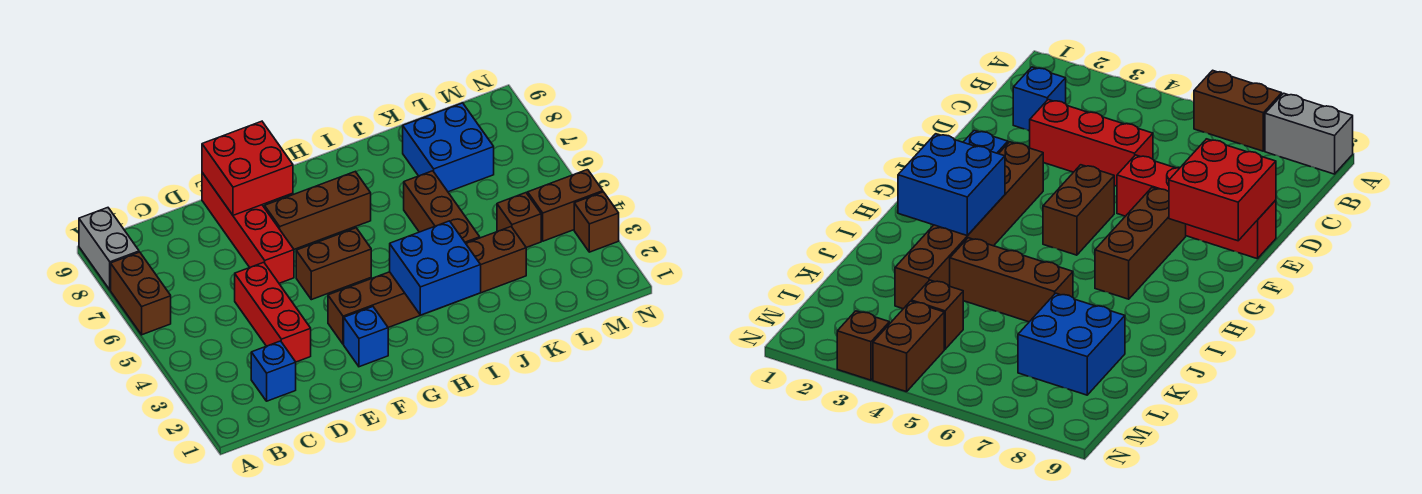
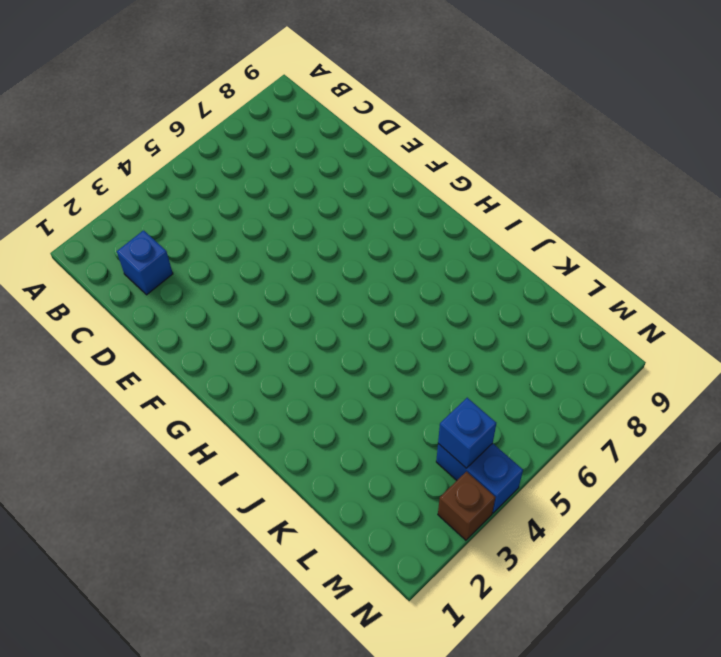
blue 1x2 brick [436,443,523,513] -> brown 1x2 brick [528,170,603,241]
blue 1x1 brick [438,398,496,468] -> blue 1x1 brick moved to [344,307,388,367]
none -> brown 1x2 brick [111,252,171,335]
none -> grey 1x2 brick [79,208,139,290]
none -> red 1x3 brick [235,262,311,362]

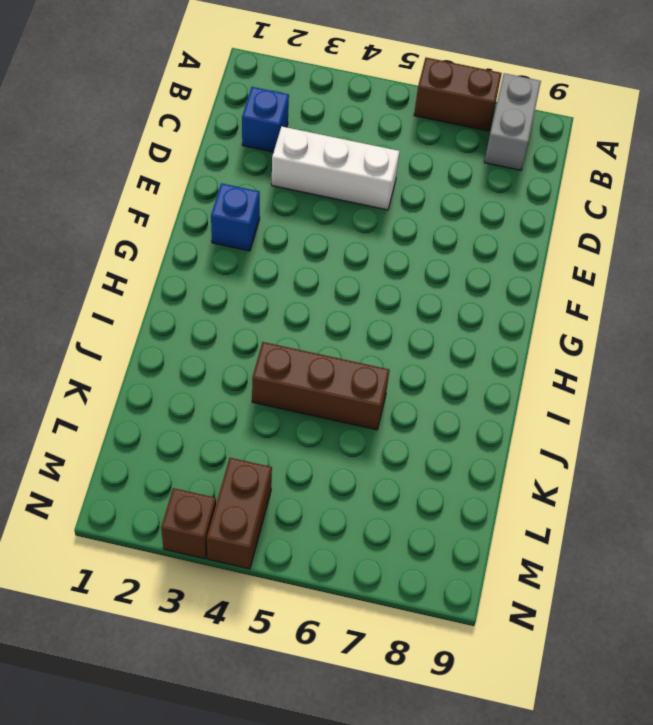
grey 1x2 brick [484,73,541,170] -> grey 1x2 brick turned to [79,208,139,290]
white 1x3 brick [272,127,400,210] -> red 1x3 brick [235,262,311,362]
none -> red 1x4 brick [202,173,294,283]
none -> brown 1x6 brick [328,227,526,344]
none -> brown 1x2 brick [296,228,371,300]

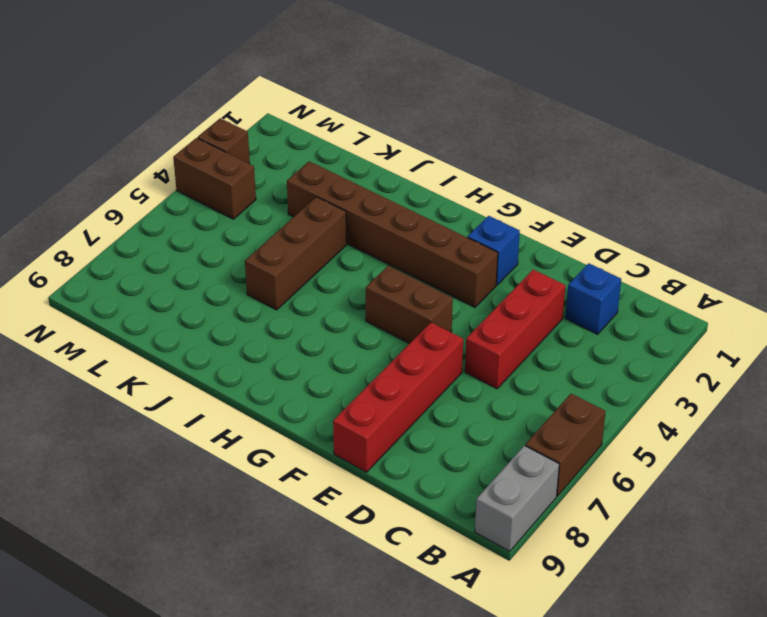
none -> brown 1x3 brick [265,172,371,249]
none -> blue 2x2 brick [403,103,494,192]
none -> brown 1x1 brick [497,193,541,248]

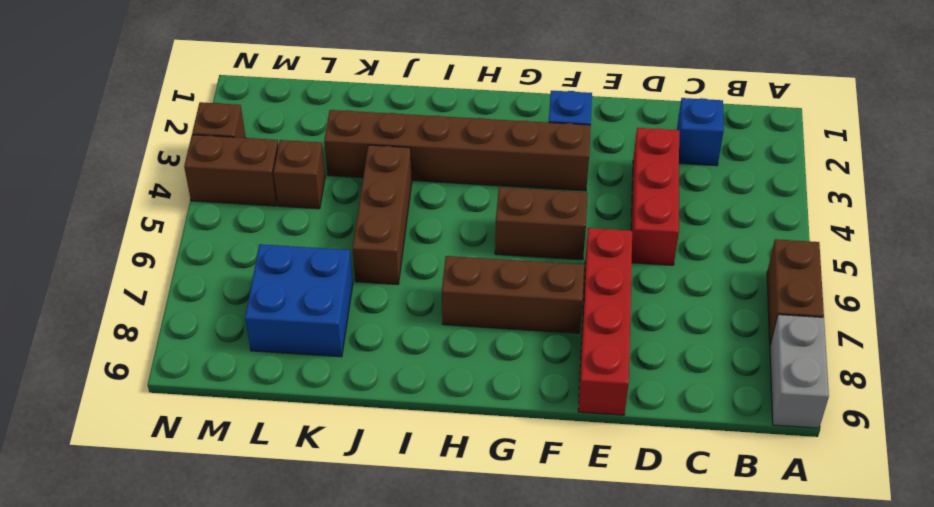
none -> red 2x2 brick [202,121,293,215]
none -> blue 2x2 brick [390,221,481,315]

